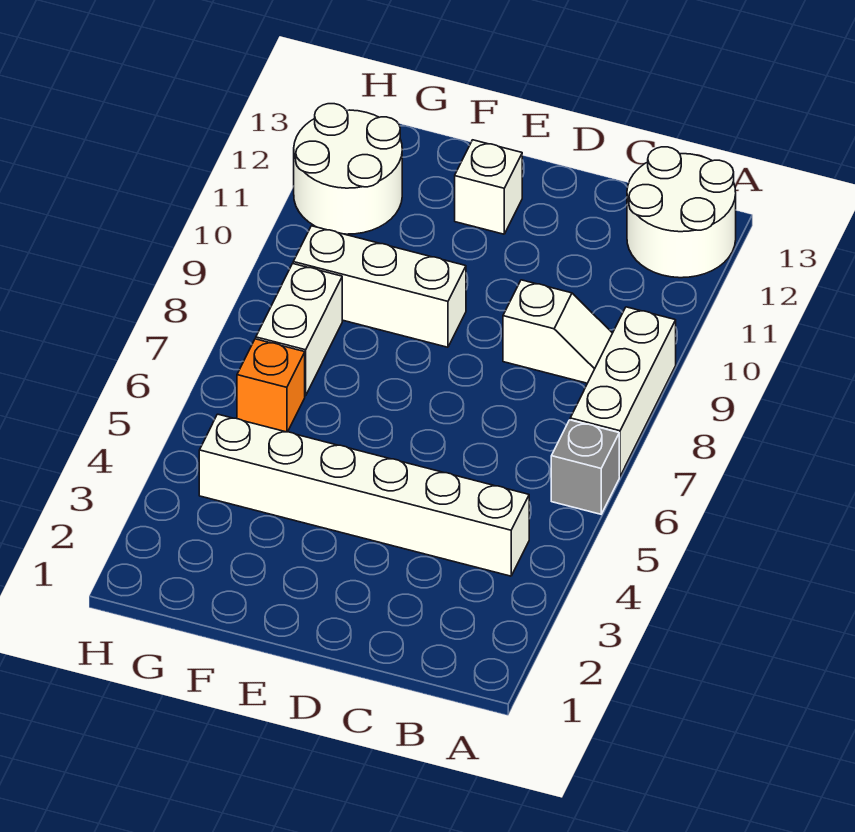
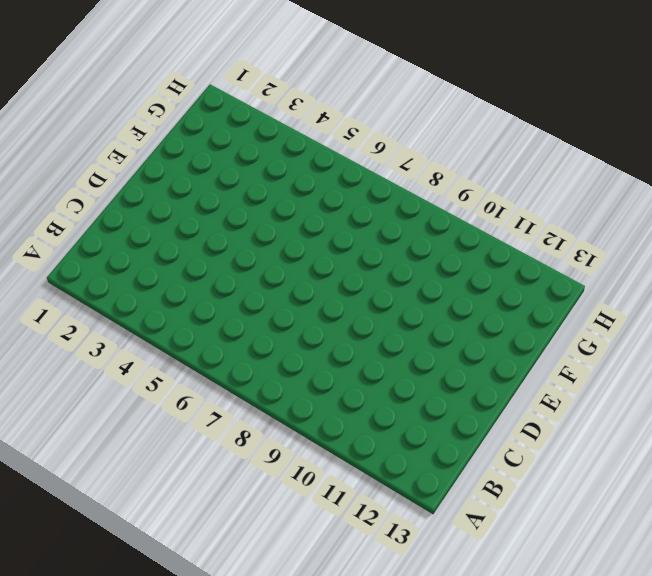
none -> grey 1x1 brick [551,420,619,514]
none -> white 1x3 brick [570,307,676,477]

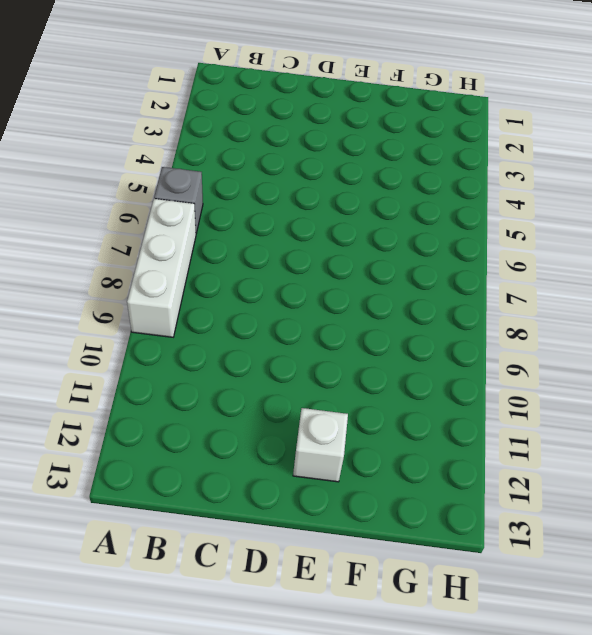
none -> white 2x2 round brick [627,147,736,278]
none -> white 1x6 brick [199,414,529,576]

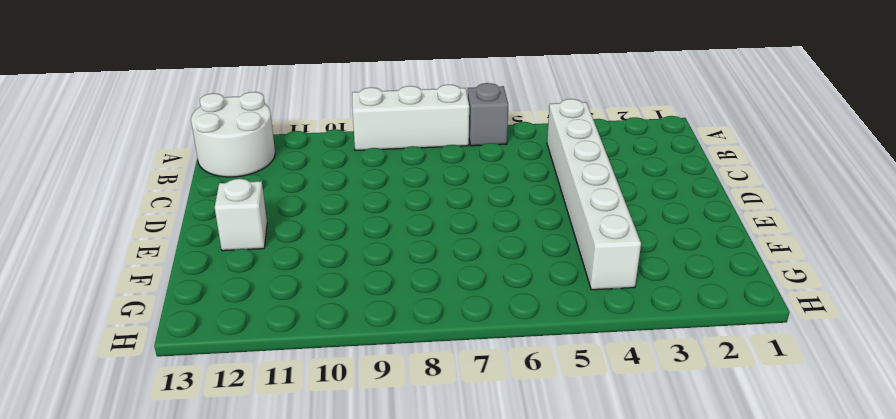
none -> white 1x2 slope [503,280,612,383]
none -> white 1x3 brick [293,226,466,347]

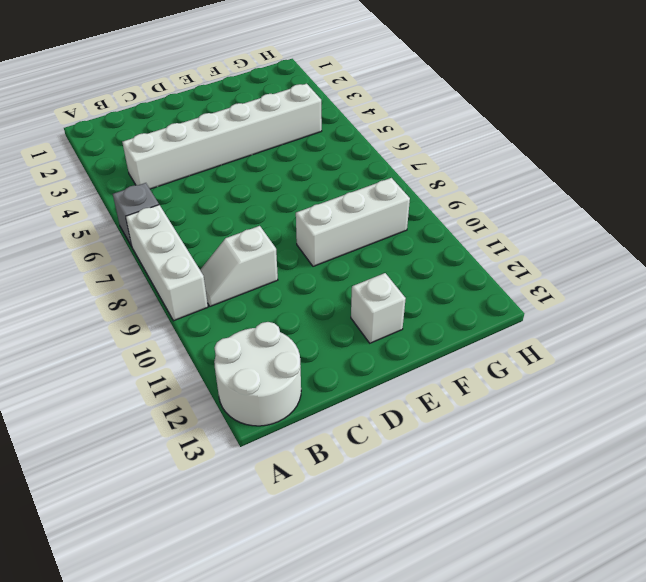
none -> orange 1x1 brick [237,339,305,432]
none -> white 1x2 brick [256,264,342,396]

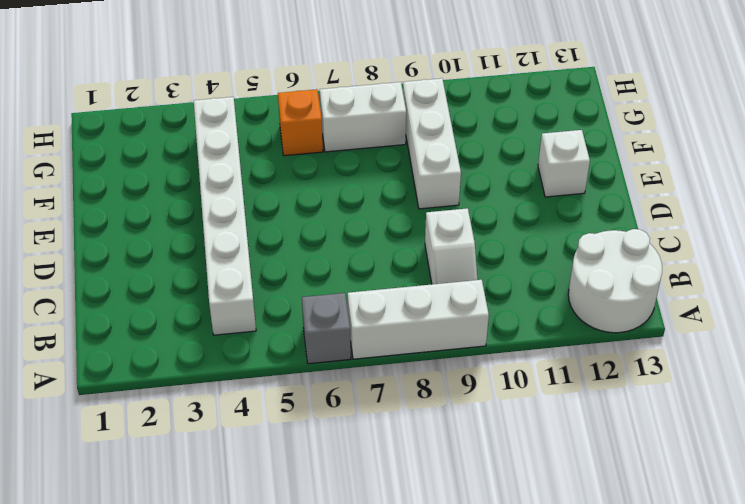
none -> white 2x2 round brick [294,104,402,234]

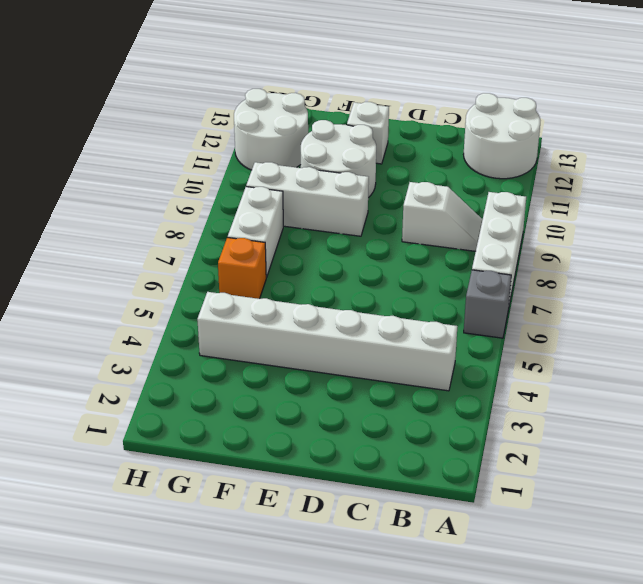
white 2x2 round brick [301,120,376,198] -> none

